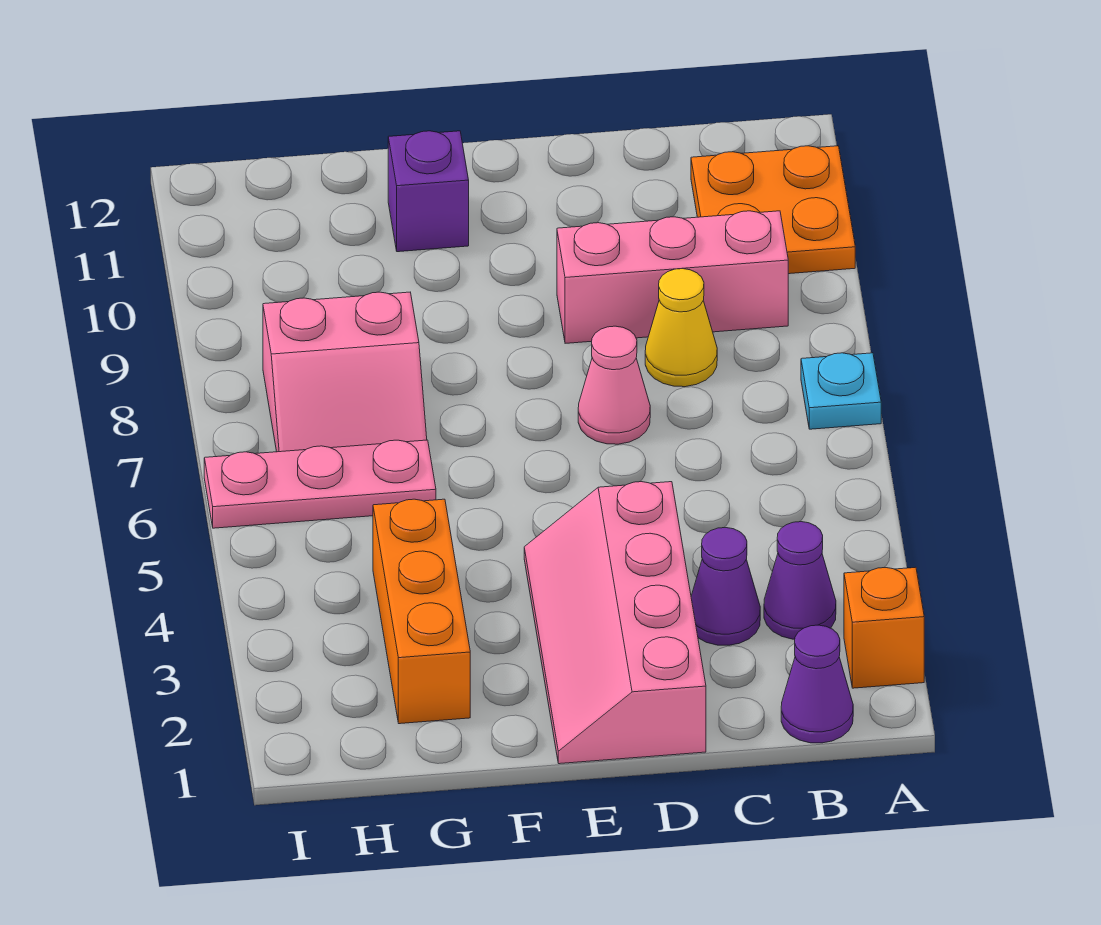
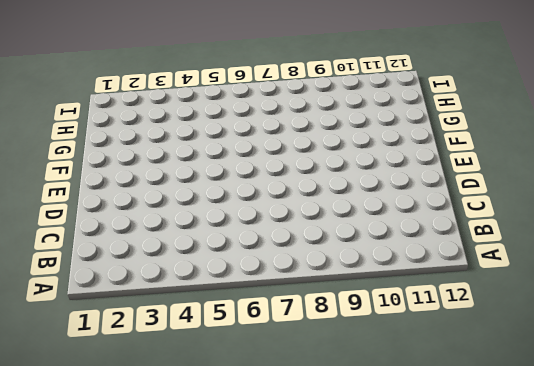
none -> orange 1x1 brick [844,567,924,688]
none -> cyan 1x1 plate [801,353,881,429]
none -> orange 2x2 plate [691,146,855,274]

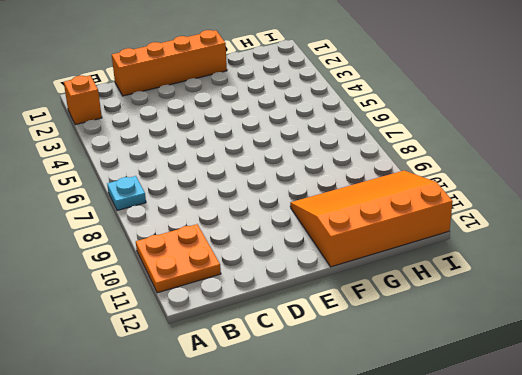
orange 1x4 brick [112,30,227,96] -> pink 2x4 slope [524,482,706,764]
orange 3x4 slope [290,170,453,267] -> purple 1x1 brick [388,131,469,252]
none -> purple 1x1 cone [781,625,853,743]
none -> purple 1x1 cone [764,522,836,639]
none -> pink 1x3 brick [557,211,788,343]

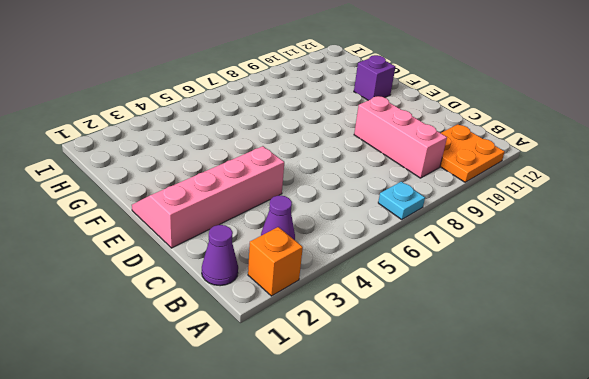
none -> purple 1x1 cone [691,528,760,645]
none -> yellow 1x1 cone [645,269,717,387]
none -> pink 1x1 cone [578,326,650,444]

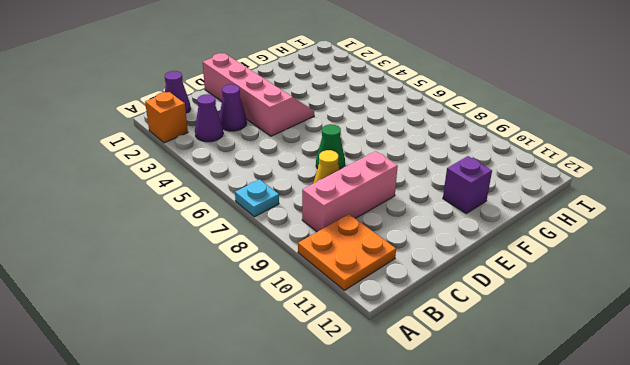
green 1x1 cone [316,124,345,170] -> pink 1x1 cone [578,326,650,444]
none -> orange 1x3 brick [373,499,470,724]
none -> pink 1x3 plate [204,440,436,528]
none -> pink 2x2 slope [263,292,427,452]

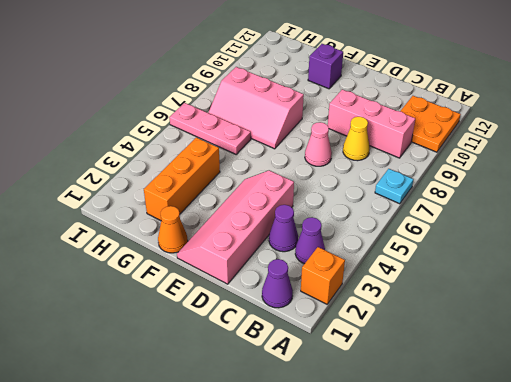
orange 1x1 cone [158,206,188,253] -> none
pink 2x3 slope [208,67,304,149] -> pink 2x2 slope [263,292,427,452]

